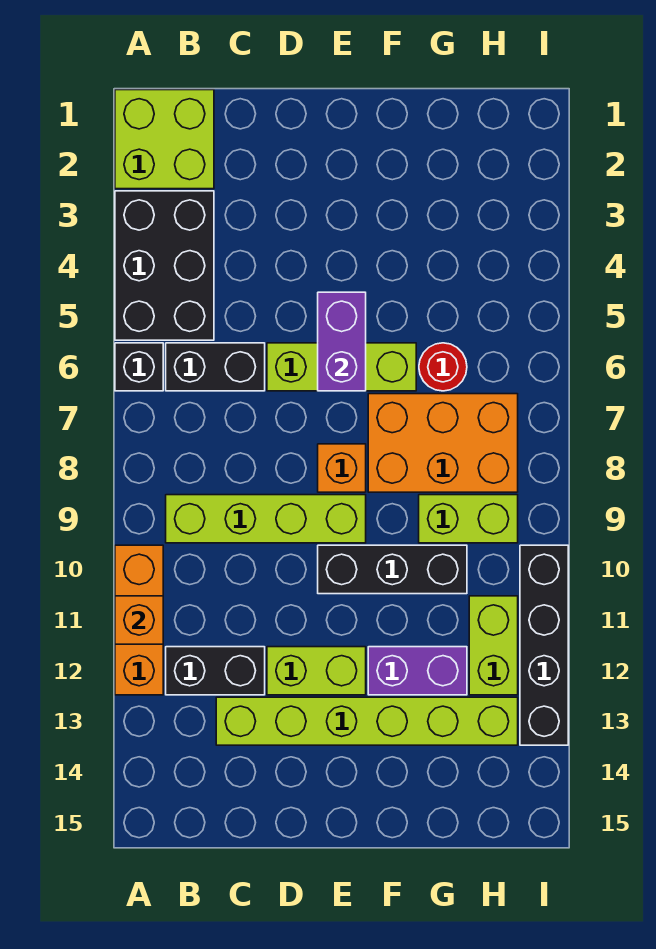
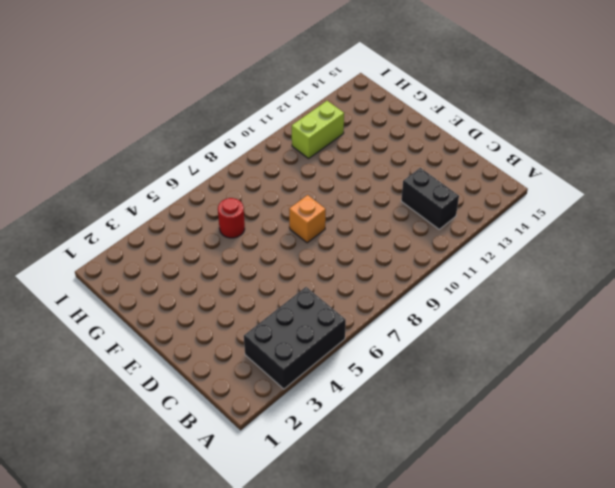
none -> lime 2x2 brick [115,90,214,189]
none -> black 1x1 brick [115,343,163,391]
none -> orange 1x3 brick [115,545,163,695]

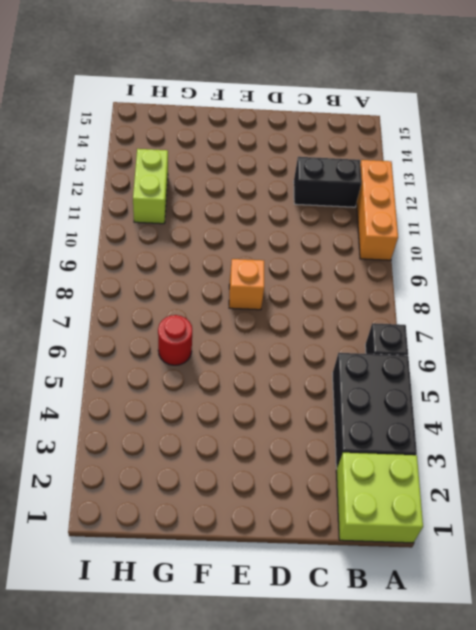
none -> black 1x2 brick [166,343,265,391]
none -> lime 1x4 brick [166,495,366,543]
none -> lime 1x6 brick [216,697,518,745]

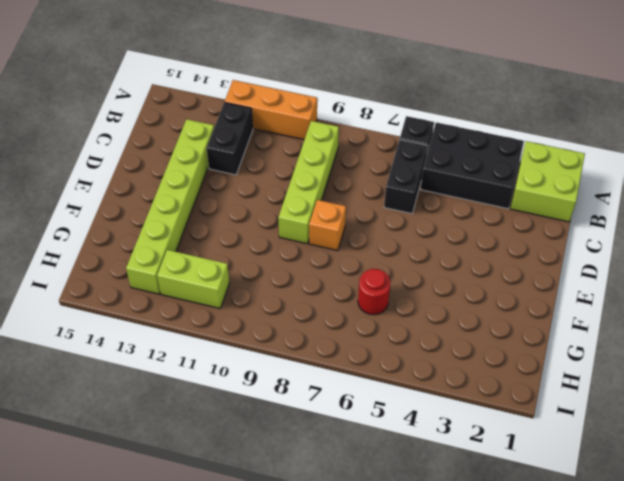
none -> lime 1x3 brick [267,343,416,391]
none -> lime 1x2 brick [267,647,366,695]
none -> black 1x3 brick [318,545,467,594]

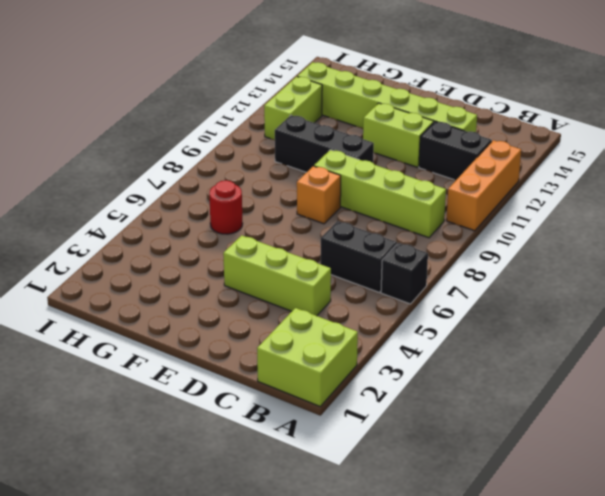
lime 1x3 brick [223,235,331,316] -> lime 1x3 brick moved to [267,343,416,391]
none -> black 2x3 brick [115,191,214,340]
none -> orange 2x3 brick [368,394,518,492]
none -> purple 1x2 brick [368,647,467,695]

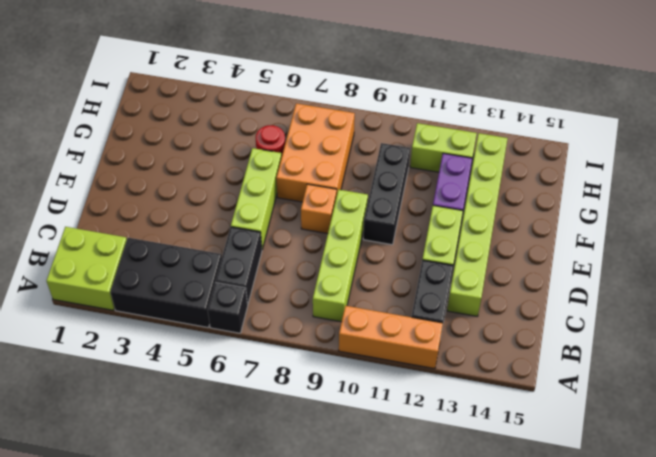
none -> lime 1x2 brick [419,495,518,543]
none -> black 1x4 brick [520,545,568,745]
none -> orange 1x1 brick [115,596,163,644]

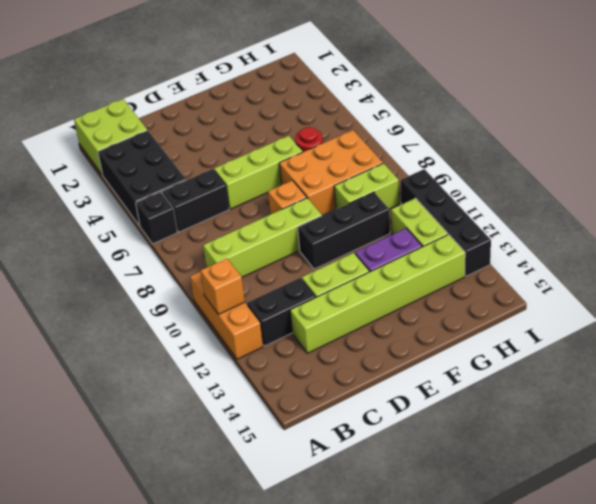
none -> purple 1x2 brick [318,292,366,391]

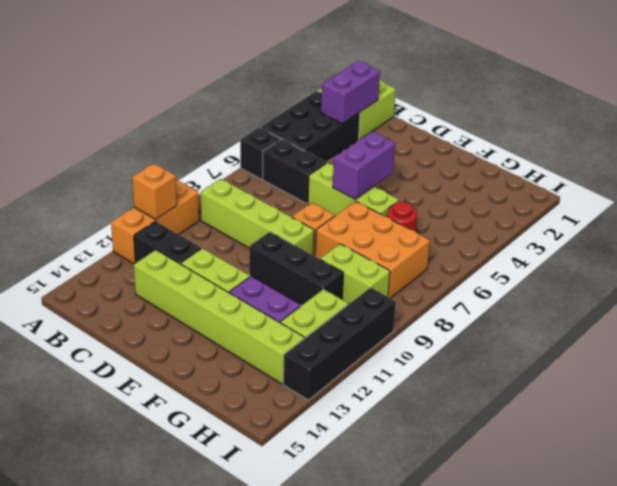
purple 1x2 brick [321,61,380,124] -> none

